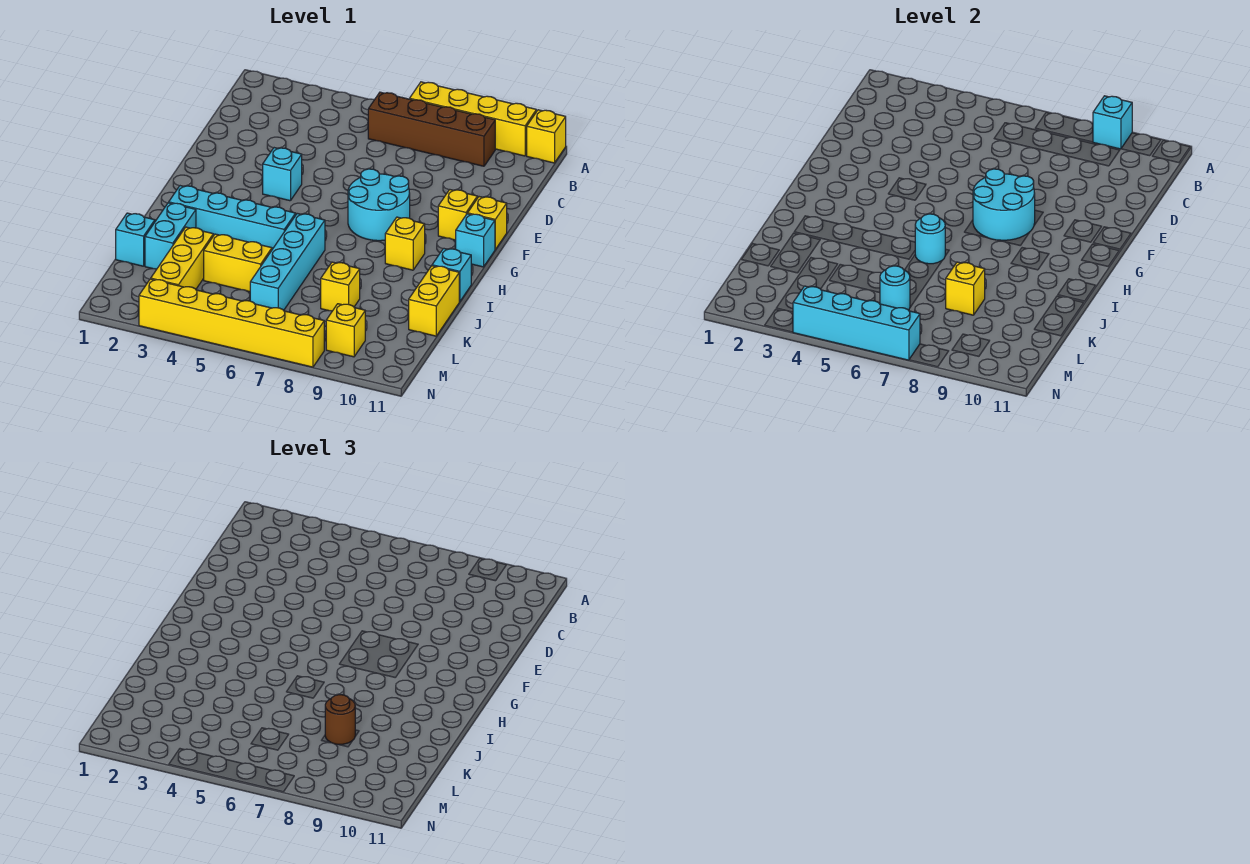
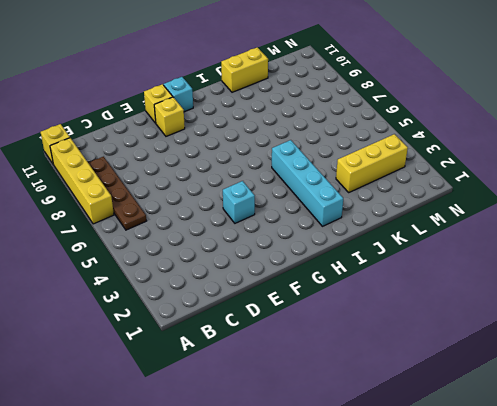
brown 1x4 plate [89,157,146,230] -> brown 1x4 brick [368,92,495,166]
none -> cyan 2x2 round brick [348,169,410,241]
none -> yellow 1x1 brick [385,217,425,270]
none -> cyan 1x4 brick [250,213,325,310]

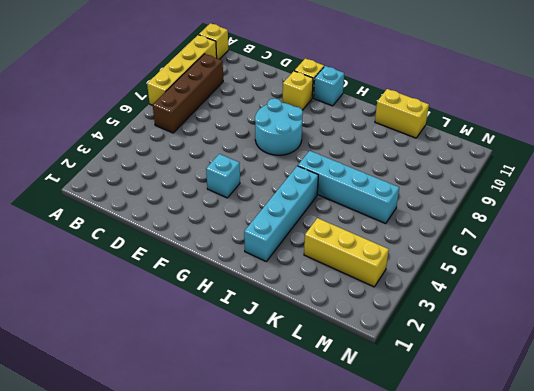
none -> yellow 1x1 brick [385,217,425,270]
none -> cyan 1x1 brick [432,248,471,302]
none -> cyan 1x2 brick [145,203,196,269]

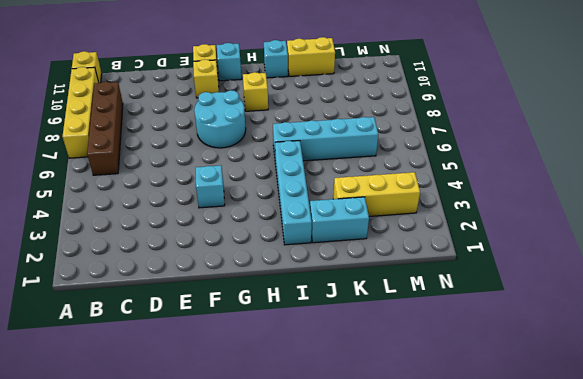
none -> cyan 1x1 brick [116,213,155,266]
none -> yellow 1x2 brick [204,234,272,292]
none -> yellow 1x1 brick [321,262,360,311]

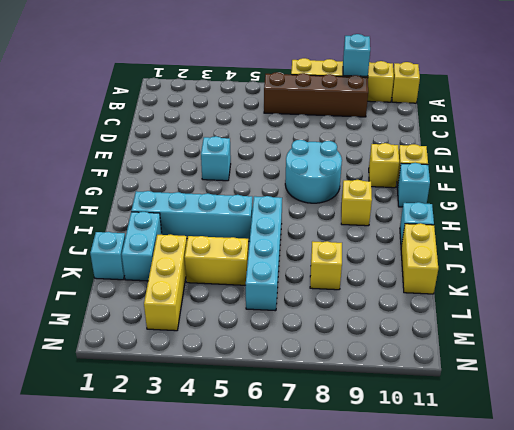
none -> yellow 1x1 brick [326,304,365,357]
none -> yellow 1x6 brick [139,279,324,367]
none -> cyan 2x2 round brick [973,169,1035,240]

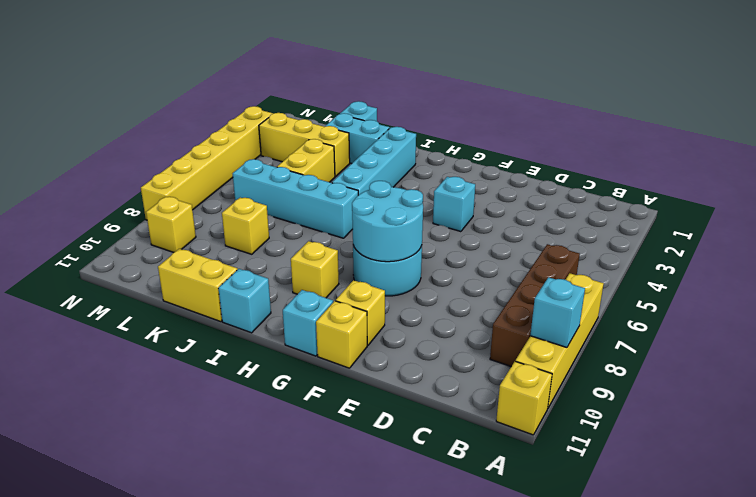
none -> cyan 1x1 round brick [915,214,946,264]
none -> yellow 1x1 brick [946,262,985,315]
none -> cyan 1x1 round brick [880,266,910,310]

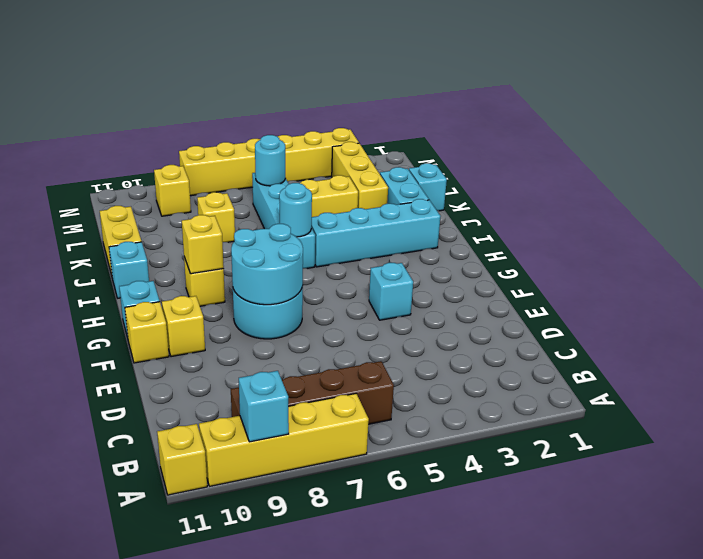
yellow 1x1 brick [182,215,224,274] -> yellow 1x1 brick moved to [946,262,985,315]
none -> cyan 1x4 brick [793,286,920,360]
none -> brown 1x1 round brick [325,695,355,744]

